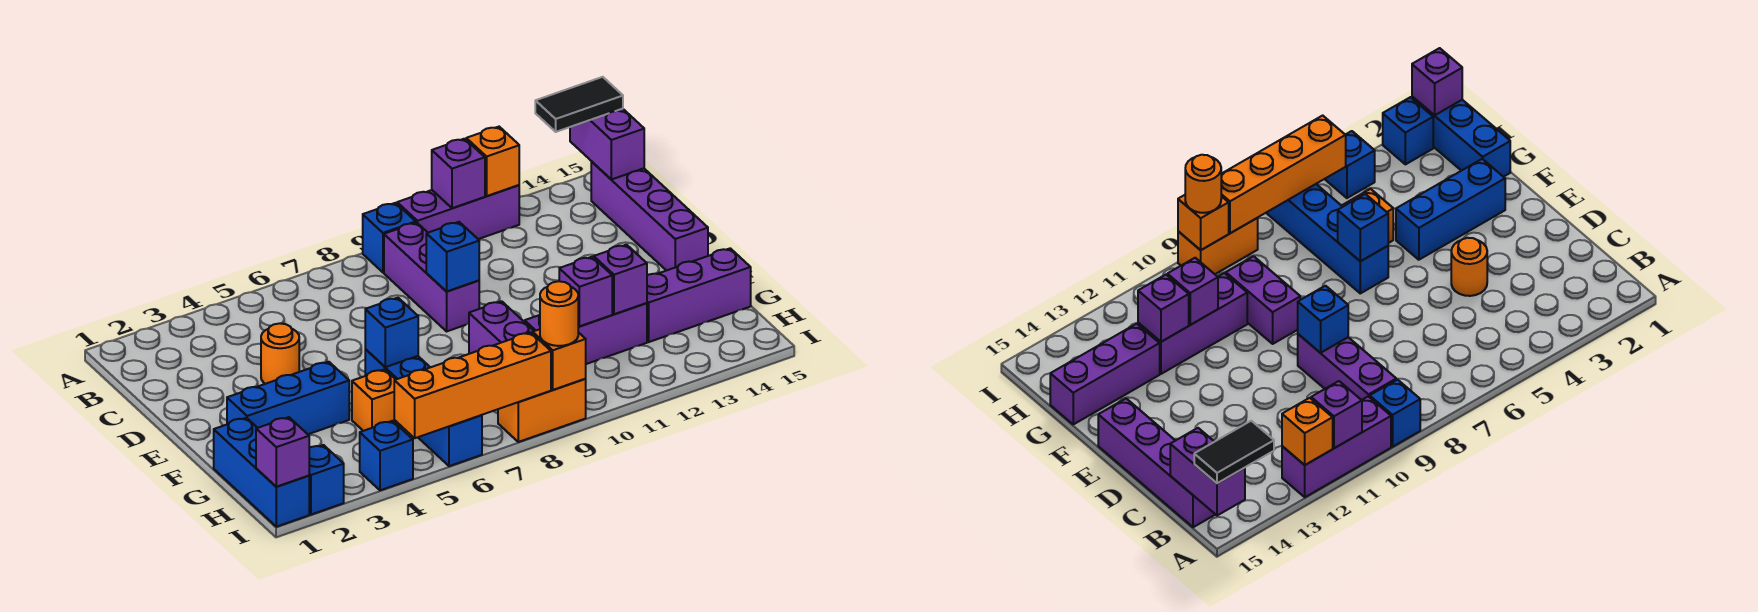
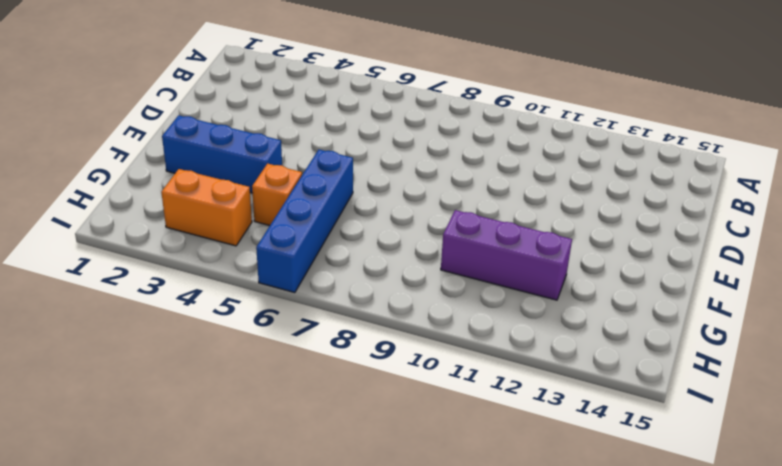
orange 1x2 brick [161,169,252,246] -> orange 1x2 brick moved to [498,379,586,442]
none -> blue 1x1 brick [363,203,416,272]
none -> purple 1x3 brick [397,185,519,239]
none -> purple 1x3 brick [384,222,479,331]

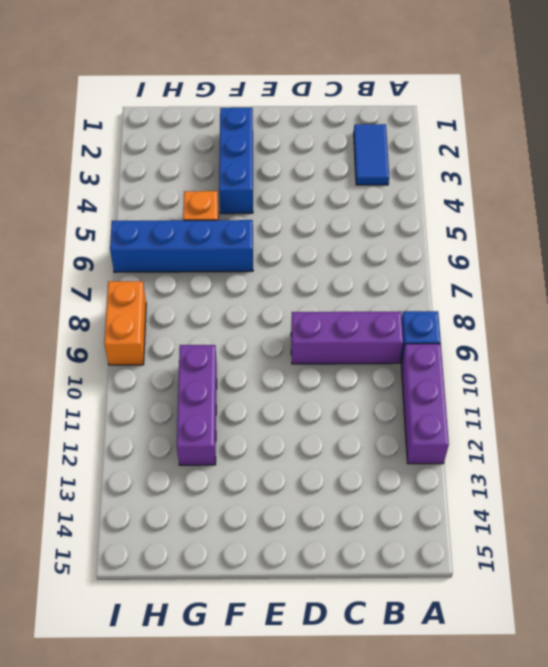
blue 1x2 tile [354,124,389,185] -> none
none -> purple 1x4 brick [591,162,708,271]
none -> orange 1x1 round brick [261,323,299,384]
none -> purple 1x2 brick [469,301,533,353]

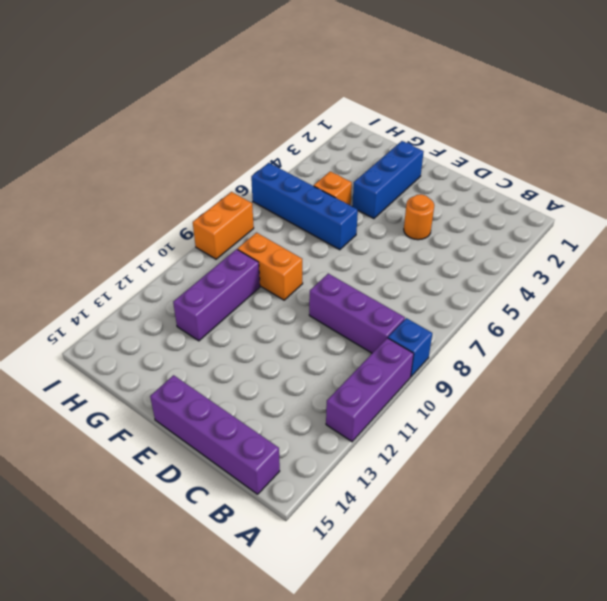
orange 1x2 brick [237,232,303,300] -> purple 1x2 brick [469,301,533,353]
none -> blue 1x3 brick [214,418,309,527]
none -> purple 1x3 brick [647,248,751,342]
none -> blue 1x1 brick [309,445,344,515]

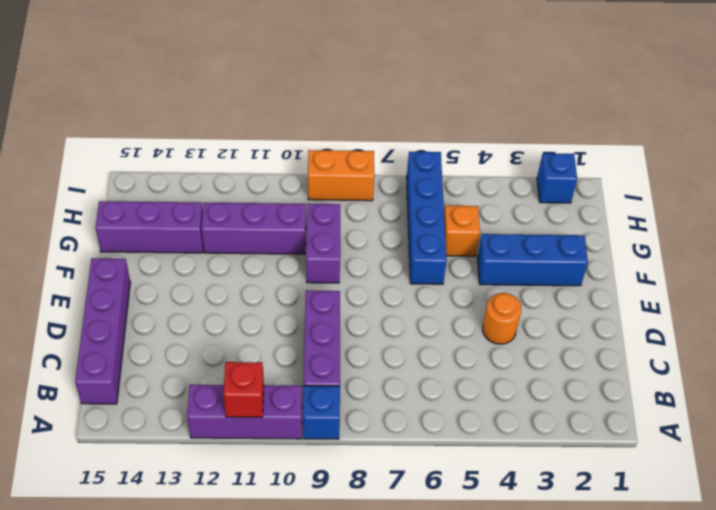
red 1x1 brick [223,362,264,417] -> purple 1x1 brick [432,139,485,208]
none -> blue 1x3 brick [214,418,309,527]
none -> blue 1x1 brick [360,421,413,490]
none -> orange 1x1 brick [466,127,519,196]

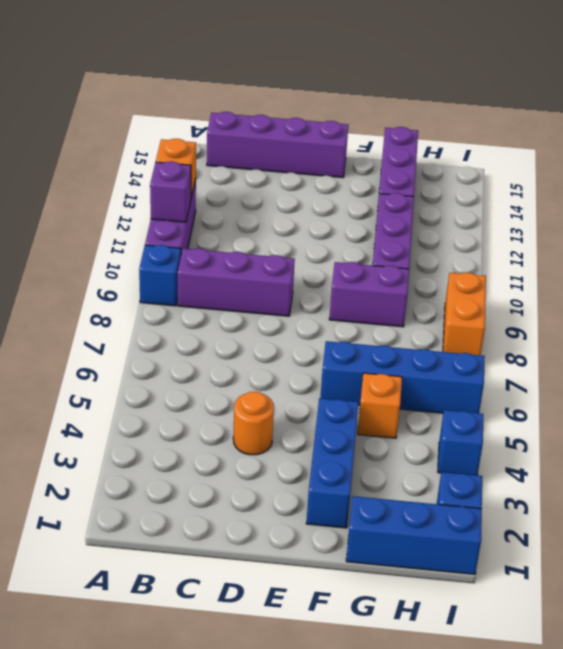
none -> purple 1x2 brick [570,109,644,180]
none -> blue 1x1 brick [426,222,479,292]
none -> blue 1x1 brick [365,298,418,367]

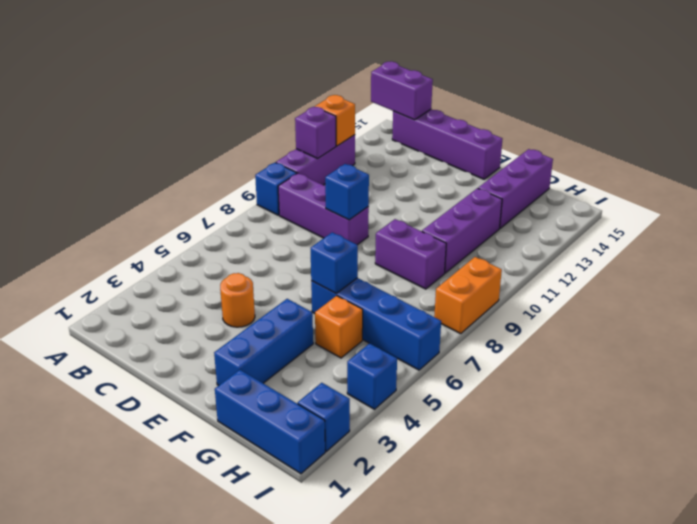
none -> purple 1x1 brick [559,257,612,326]
none -> purple 1x1 brick [594,245,647,314]
none -> purple 1x1 brick [256,417,309,487]

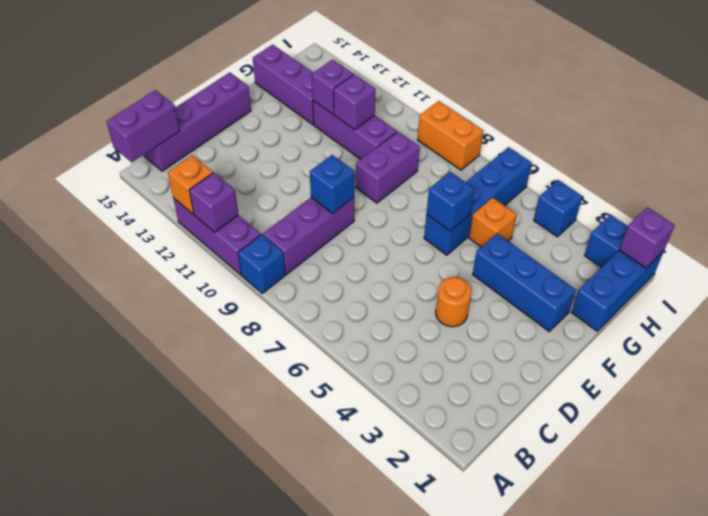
none -> orange 1x4 brick [394,332,551,438]
none -> orange 1x1 brick [533,329,586,390]
none -> black 1x2 tile [535,77,623,132]

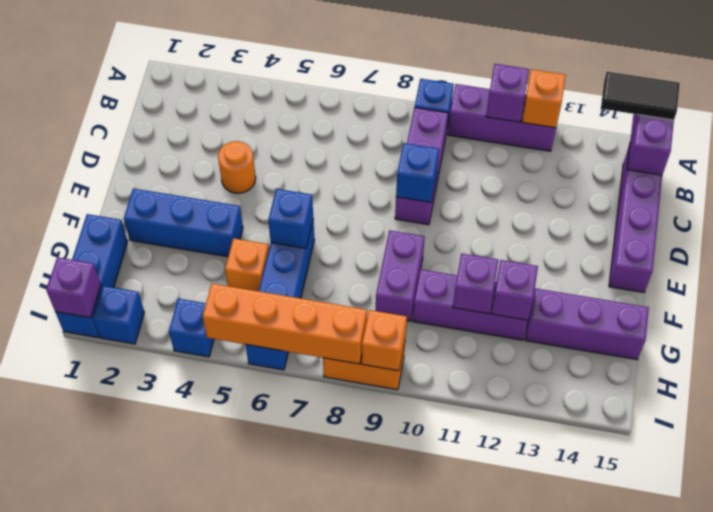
none -> orange 1x1 round brick [540,281,578,346]

